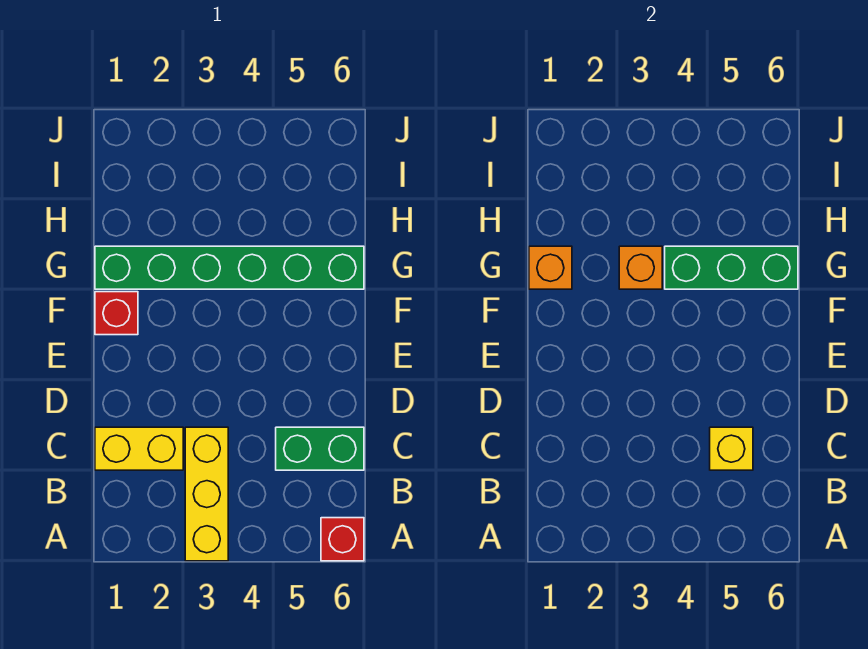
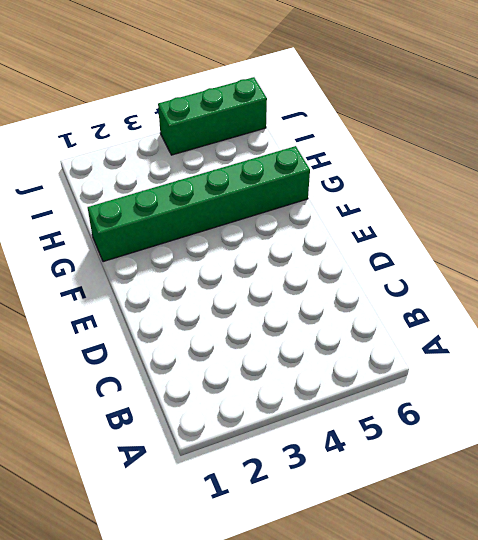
green 1x3 brick [158,77,267,155] -> green 1x3 brick moved to [665,246,798,289]
none -> yellow 1x3 brick [185,427,228,561]
none -> red 1x1 brick [321,518,364,561]

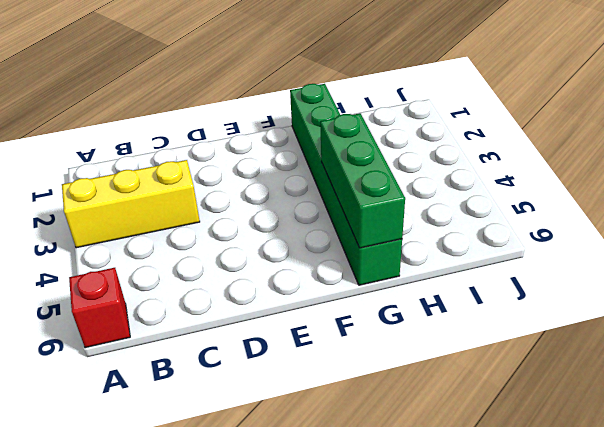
none -> yellow 1x2 brick [95,427,183,470]
none -> green 1x2 brick [276,427,364,470]

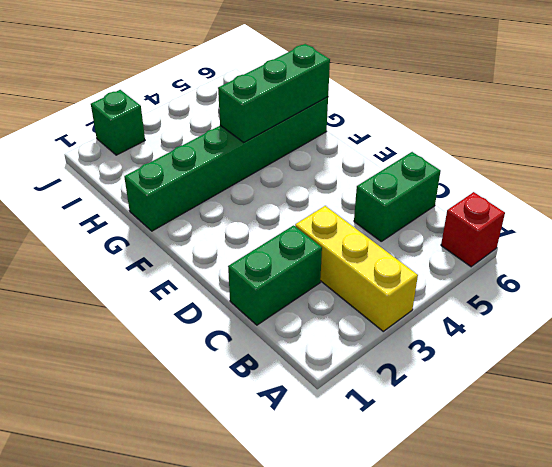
green 1x2 brick [228,225,322,325] -> yellow 1x2 brick [95,427,183,470]
green 1x1 brick [91,90,145,155] -> none
none -> red 1x1 brick [95,292,138,335]
none -> yellow 1x1 brick [710,427,753,470]

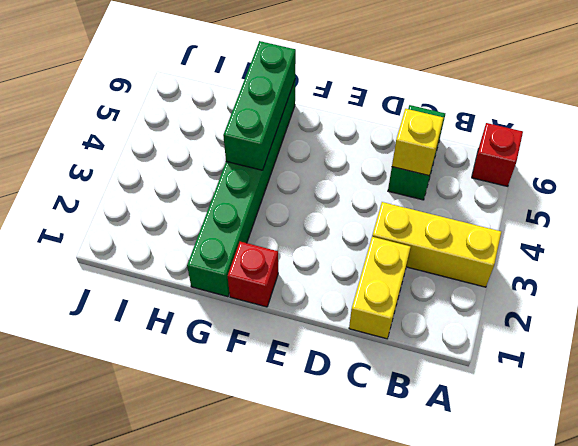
none -> orange 1x1 brick [529,246,572,289]
none -> orange 1x1 brick [619,246,662,289]

